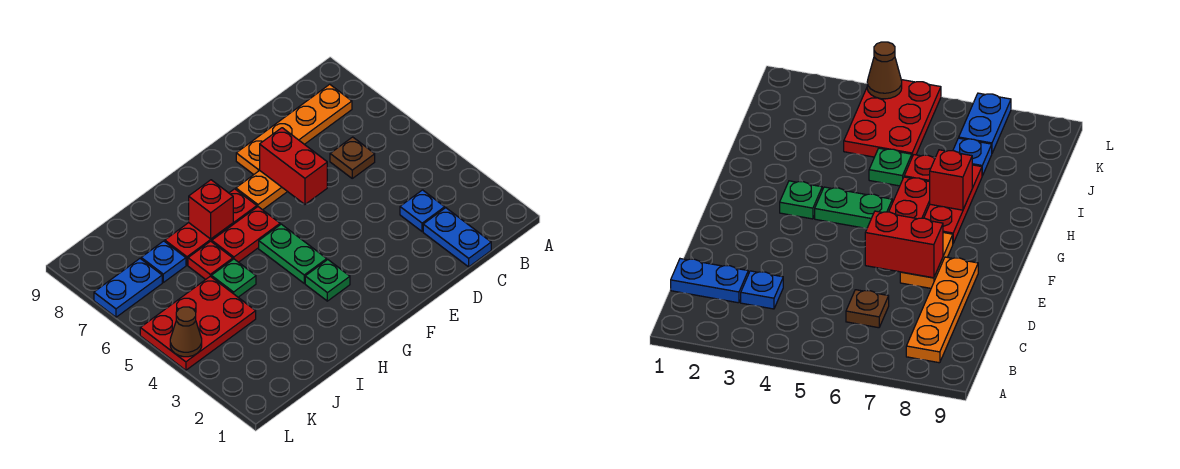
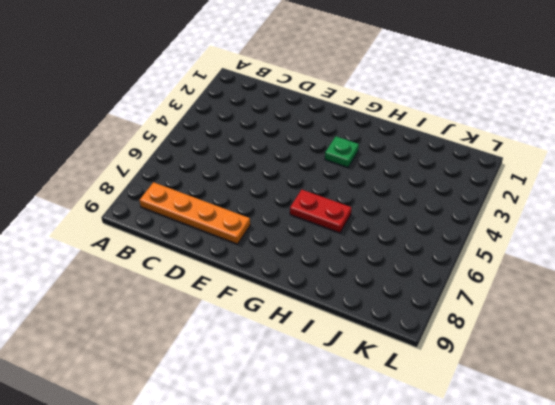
none -> blue 1x2 plate [423,208,491,267]
none -> blue 1x1 plate [400,190,445,232]
none -> brown 1x1 plate [330,137,375,178]

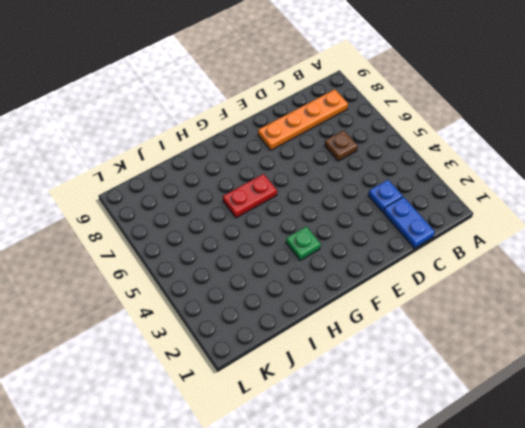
none -> orange 1x2 plate [236,171,287,210]
none -> green 1x2 plate [259,224,327,283]
none -> red 1x3 plate [165,189,257,265]

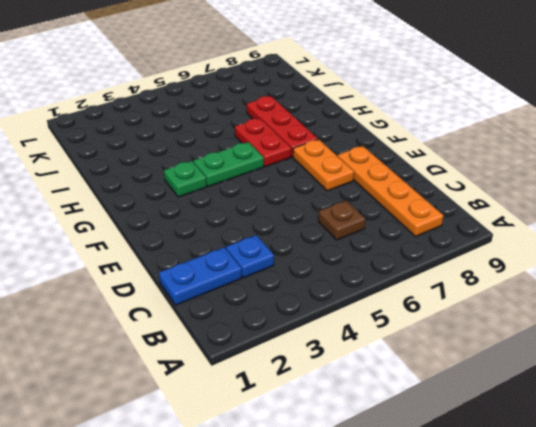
none -> green 1x1 plate [211,259,256,297]
none -> red 1x1 plate [188,241,233,279]
none -> red 2x3 plate [140,276,256,370]

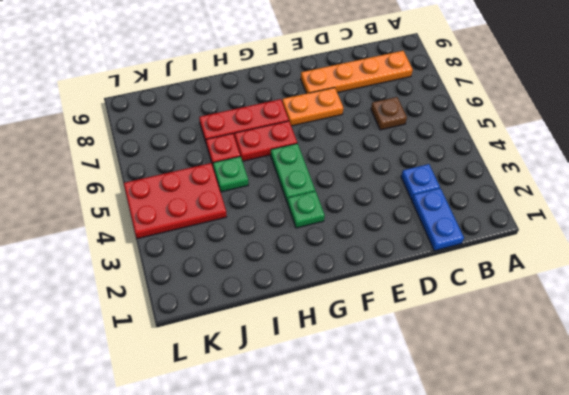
none -> blue 1x1 plate [141,241,186,282]
none -> blue 1x2 plate [94,259,162,317]
none -> red 1x2 brick [260,128,327,204]

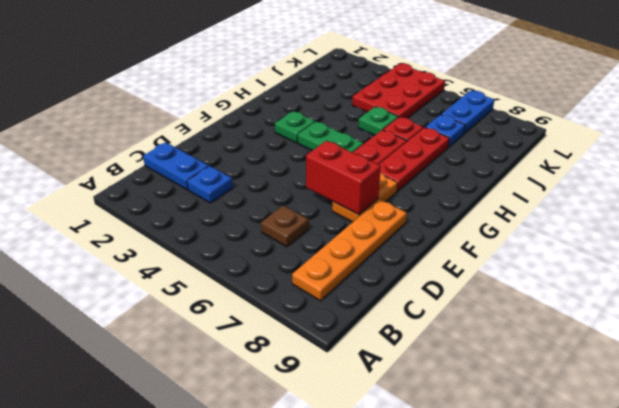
none -> red 1x1 brick [189,180,233,239]
none -> brown 1x1 cone [170,307,202,357]

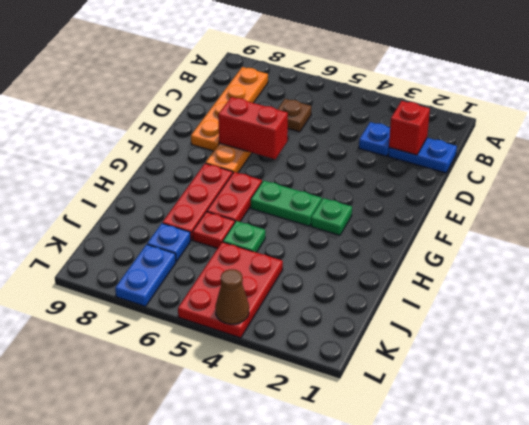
red 1x1 brick [389,101,430,155] -> red 1x1 brick moved to [189,180,233,239]

